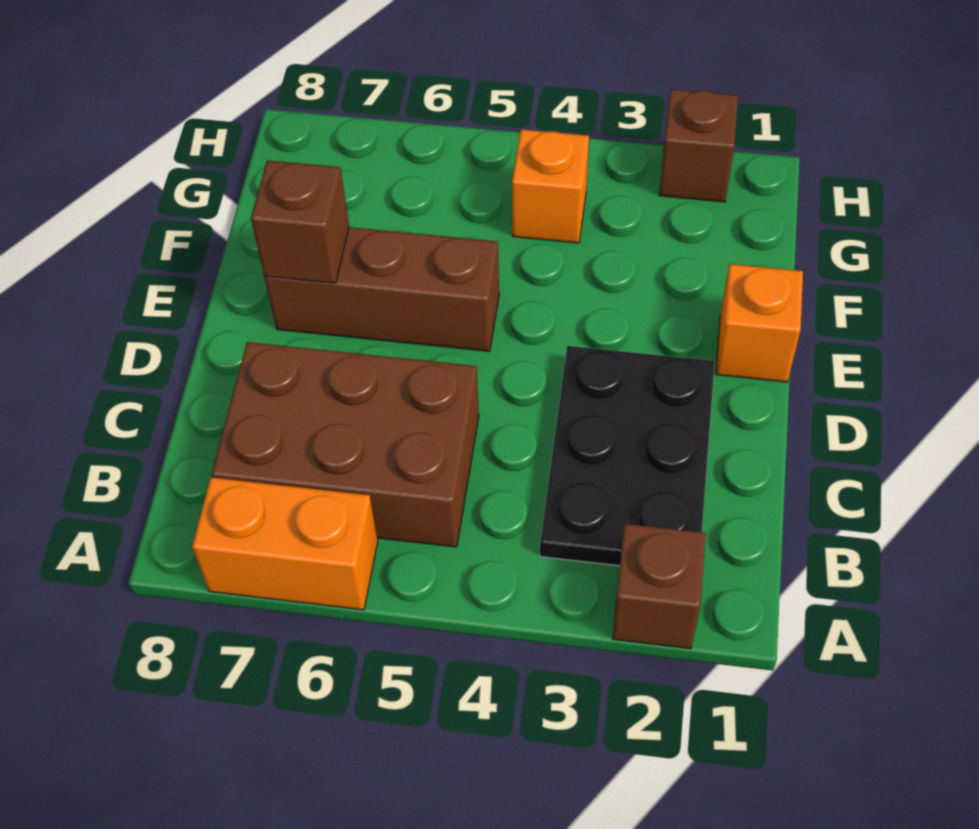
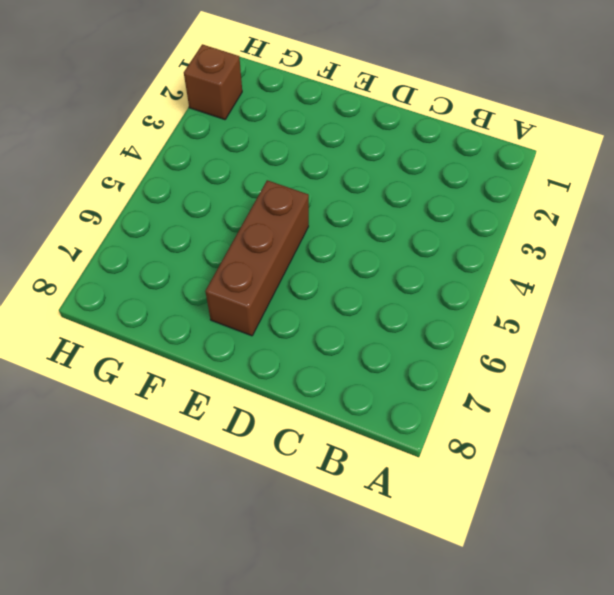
none -> brown 1x1 brick [612,524,706,649]
none -> orange 1x2 brick [192,477,378,610]

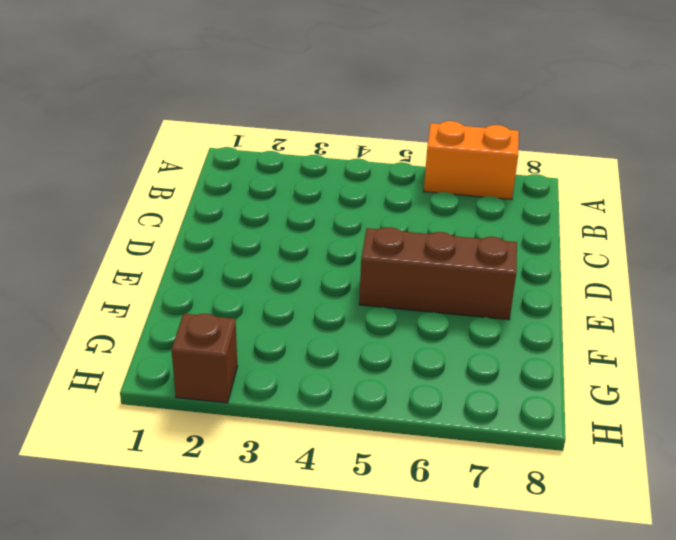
none -> brown 1x1 brick [612,524,706,649]
none -> black 2x3 plate [540,346,715,566]

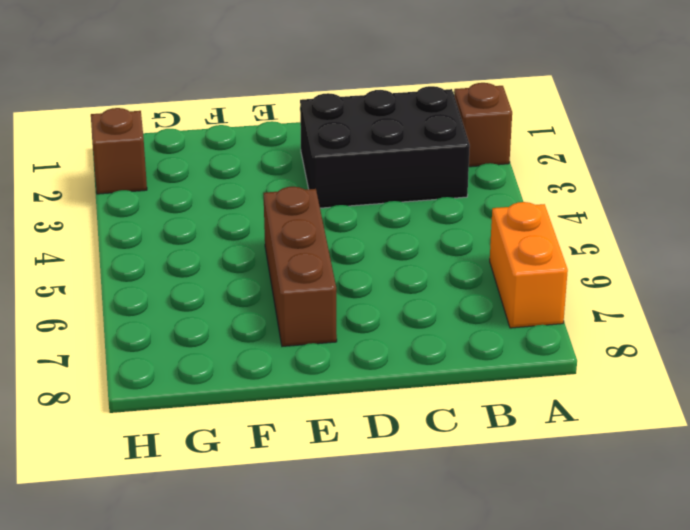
black 2x3 brick [300,86,470,208] -> black 2x3 plate [540,346,715,566]
none -> brown 2x3 brick [212,342,479,547]
none -> orange 1x1 brick [716,264,803,382]

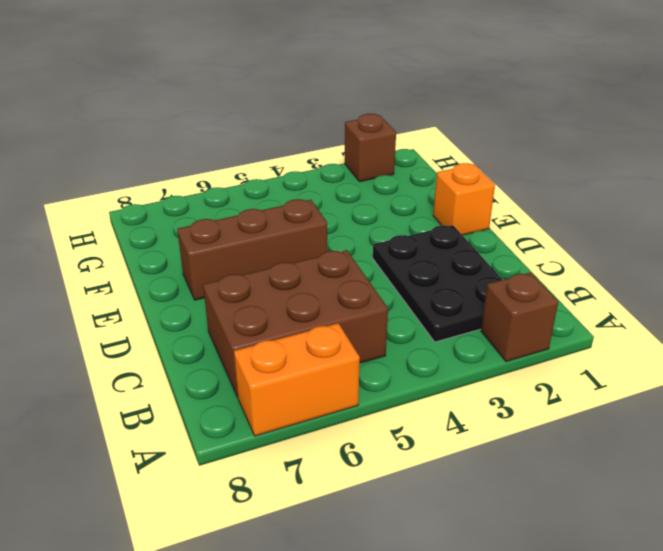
none -> orange 1x1 brick [512,129,589,243]
none -> brown 1x1 brick [251,160,349,283]

